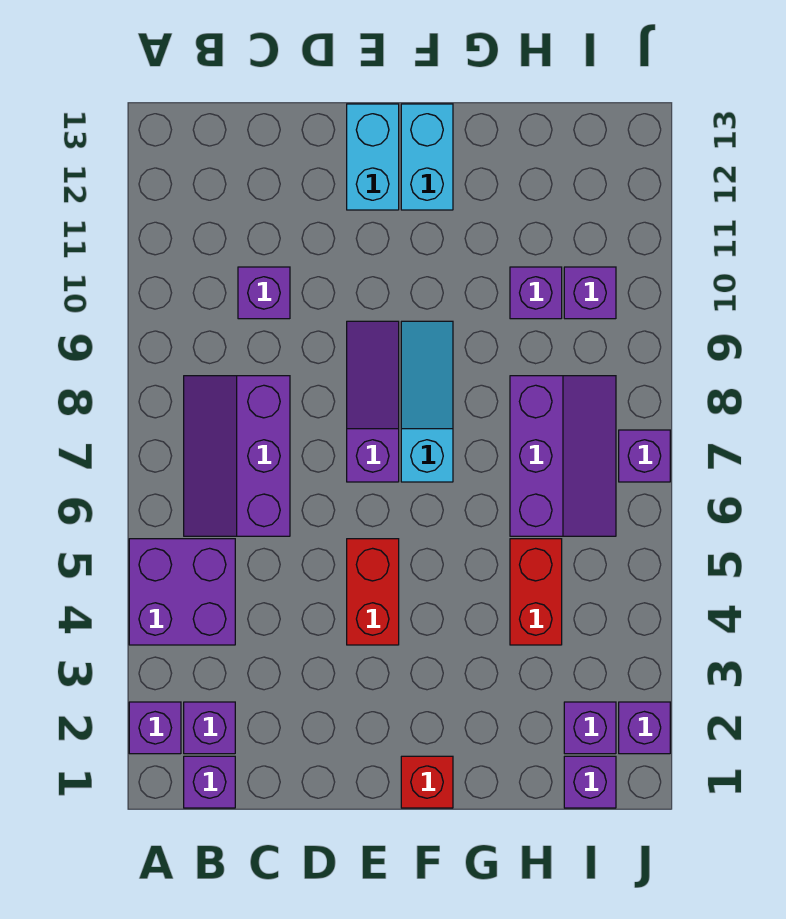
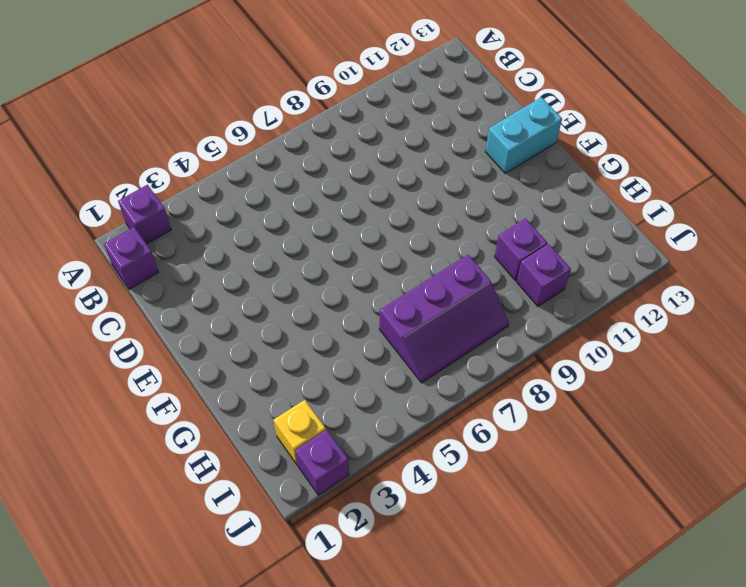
yellow 1x1 brick [274,400,326,464] -> purple 1x1 brick [564,702,616,754]
none -> purple 2x2 brick [129,539,235,645]
none -> purple 1x1 brick [184,702,235,754]
none -> purple 2x3 slope [184,376,290,536]

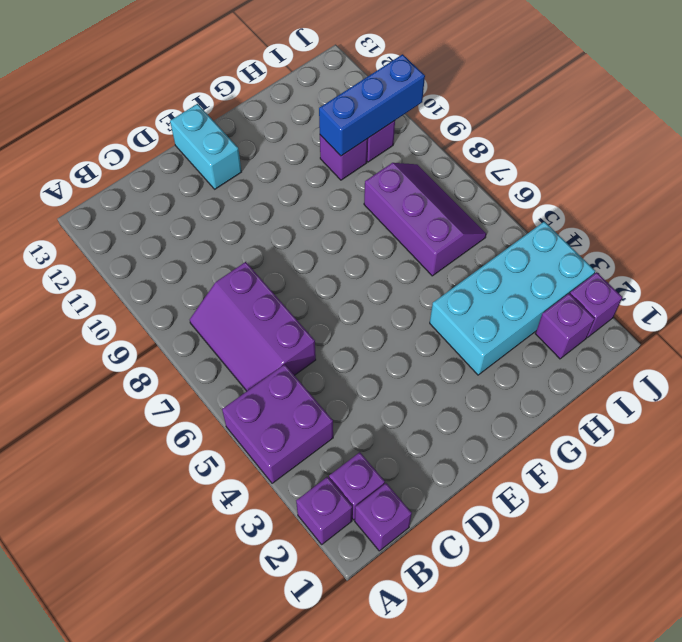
cyan 2x4 brick [430,221,595,375] -> red 1x2 brick [510,539,562,645]
blue 1x3 brick [319,54,425,156] -> none
none -> purple 1x1 brick [238,267,290,319]
none -> red 1x2 brick [347,539,399,645]
none -> purple 1x3 slope [347,321,399,482]

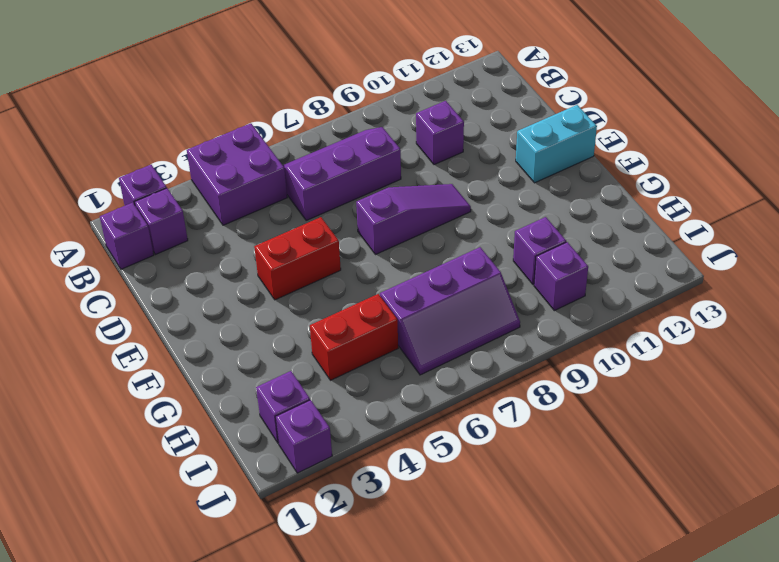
none -> red 1x1 brick [401,756,453,808]
none -> cyan 1x3 slope [401,321,453,482]
none -> cyan 1x2 brick [401,104,453,210]

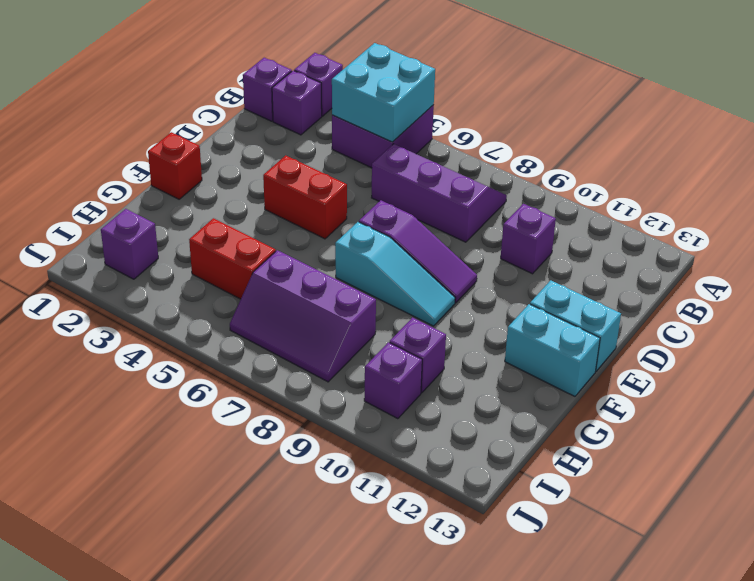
cyan 2x2 brick [332,43,435,142] -> none
none -> purple 1x1 brick [564,756,616,808]
none -> purple 1x1 brick [619,702,670,754]
none -> purple 1x1 brick [619,430,670,482]

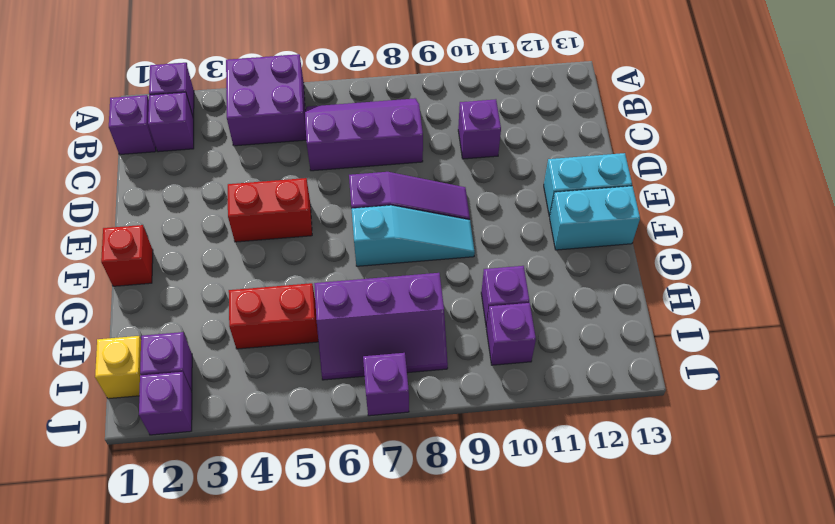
yellow 1x1 brick [95,336,141,399] -> purple 1x1 brick [564,756,616,808]

